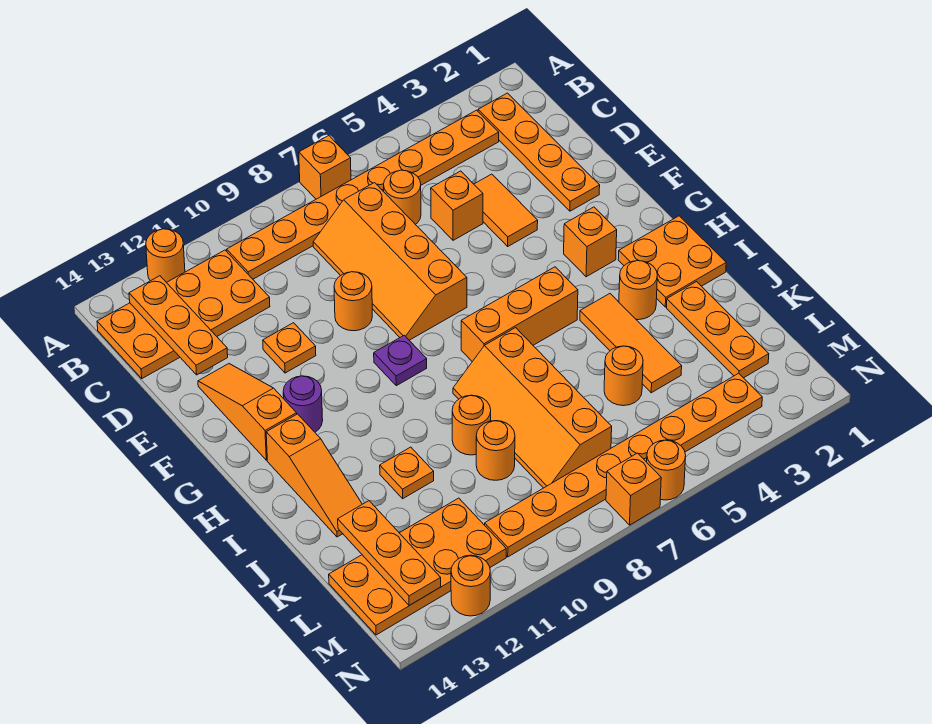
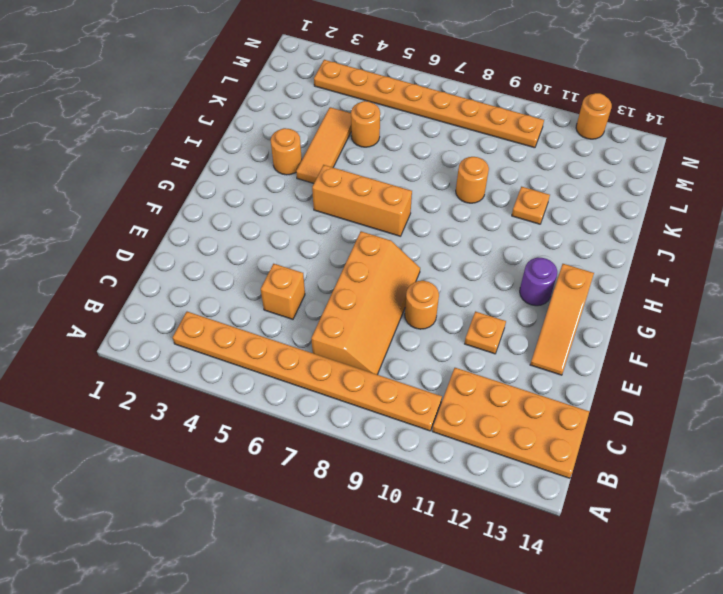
none -> orange 1x1 brick [299,136,351,199]
none -> orange 1x1 round brick [146,229,185,283]
none -> orange 1x4 plate [478,93,600,211]
none -> orange 1x1 round brick [384,170,421,225]

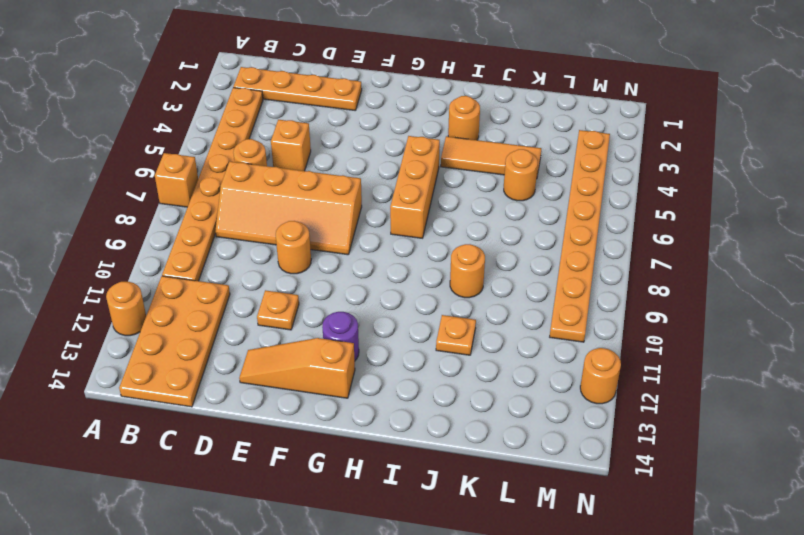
none -> orange 1x2 tile [474,174,538,246]
none -> orange 1x1 brick [564,207,617,277]
none -> purple 1x1 plate [374,335,427,386]
none -> orange 2x2 plate [618,216,726,307]

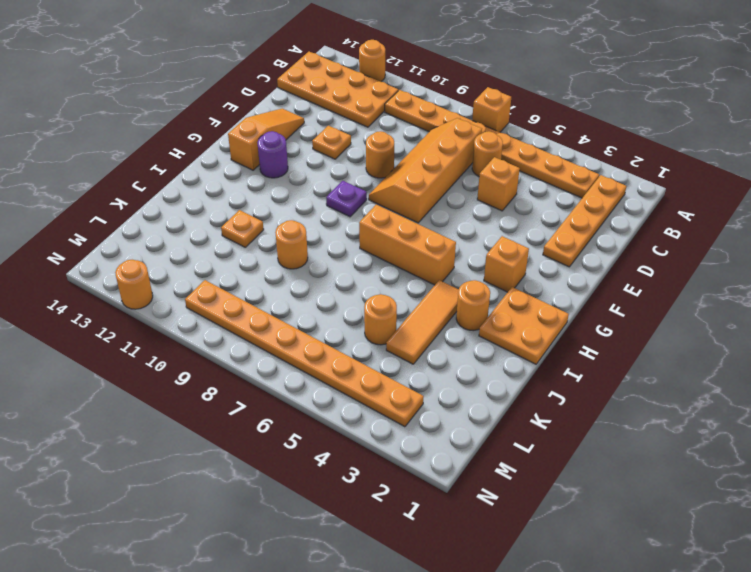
none -> orange 1x2 tile [474,174,538,246]
none -> orange 1x3 slope [266,414,362,537]
none -> orange 2x4 slope [453,328,612,488]
none -> orange 1x3 plate [667,282,769,378]

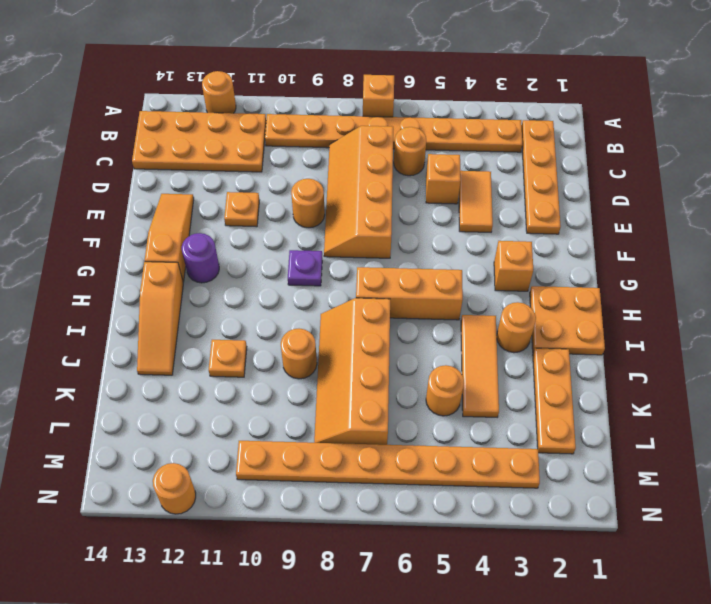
none -> orange 1x1 round brick [476,421,515,480]
none -> orange 2x4 plate [329,498,506,635]
none -> orange 1x1 round brick [647,440,686,500]
none -> orange 1x1 brick [606,453,661,525]

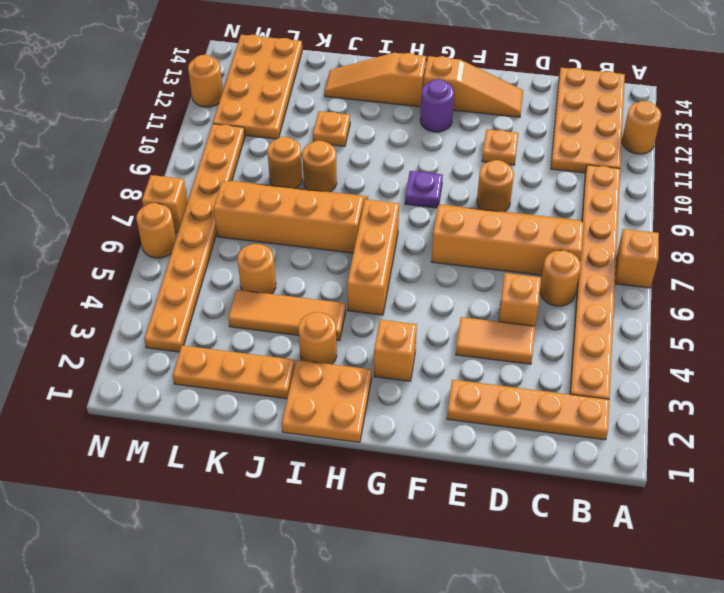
none -> orange 1x3 plate [129,276,228,375]
none -> orange 1x3 plate [338,501,441,606]

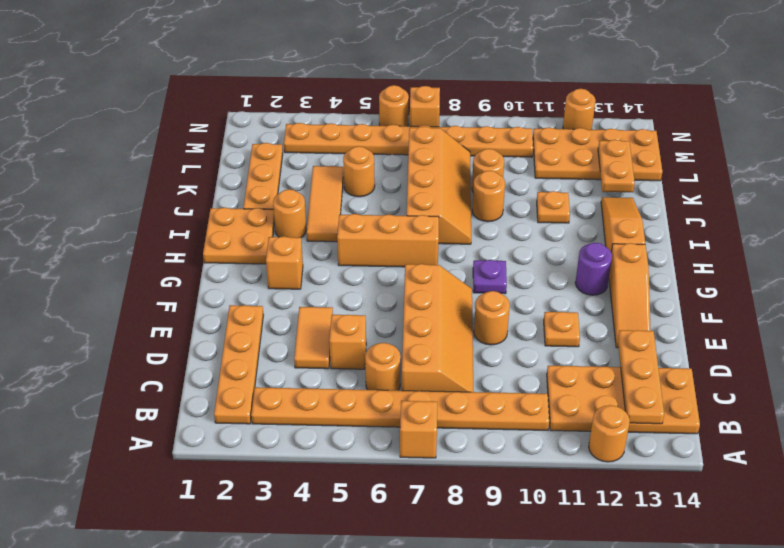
orange 1x2 plate [598,140,635,192] -> orange 1x3 plate [338,501,441,606]

